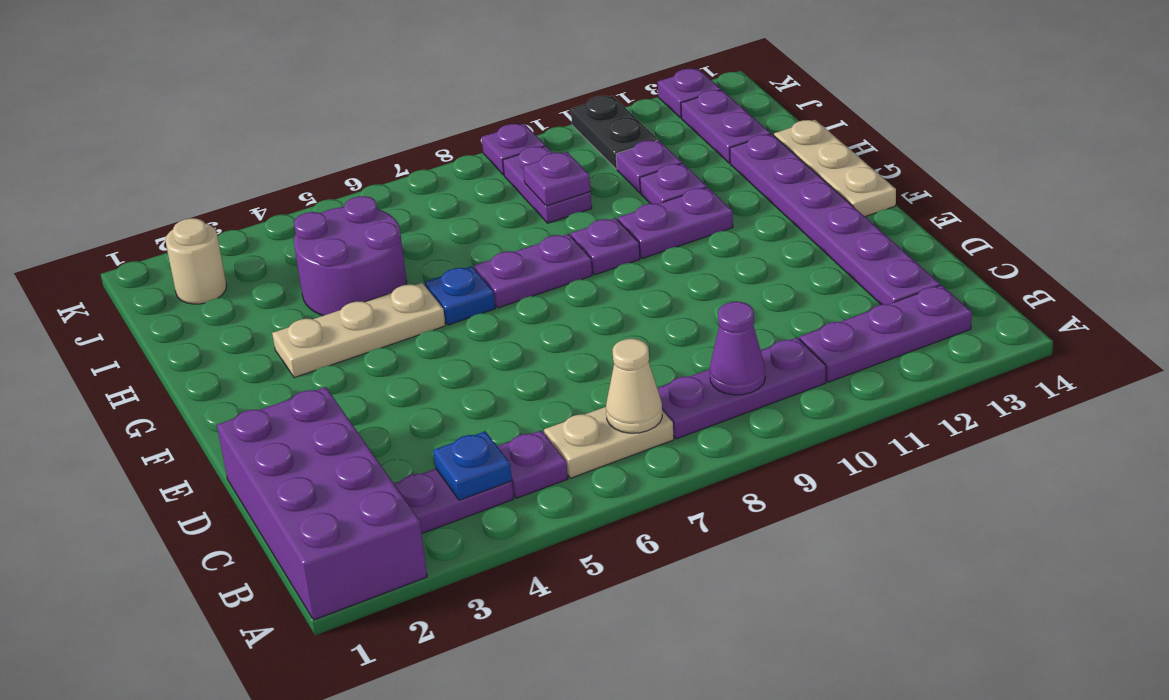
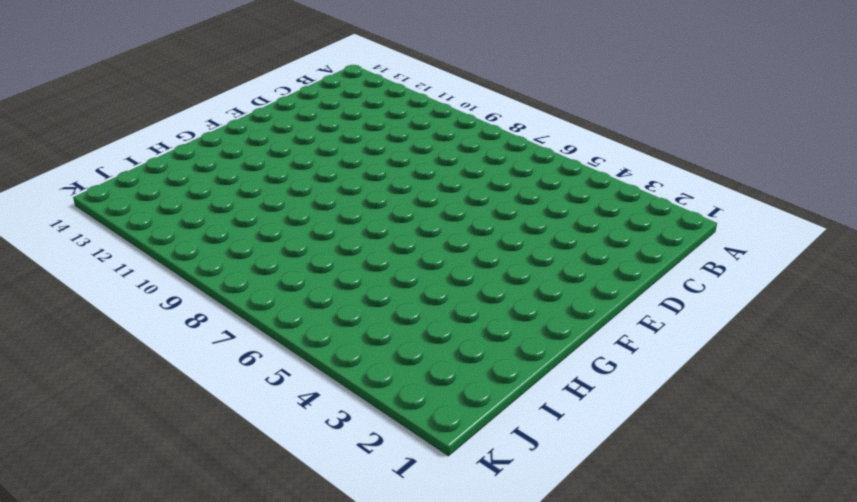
none -> purple 2x4 brick [217,387,427,620]
none -> purple 1x2 plate [394,469,514,533]
none -> purple 1x1 plate [497,430,568,498]

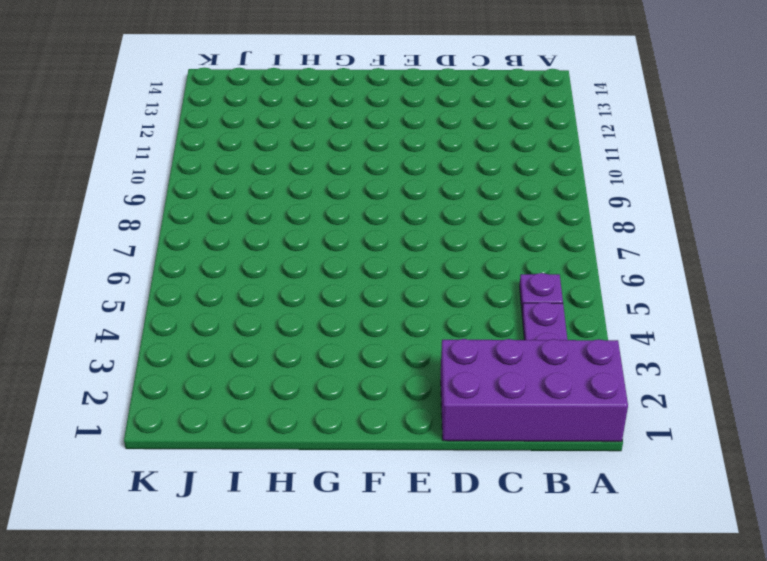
none -> tan 1x2 plate [544,407,674,478]
none -> purple 1x3 plate [657,337,826,439]
none -> purple 1x3 plate [800,285,972,382]

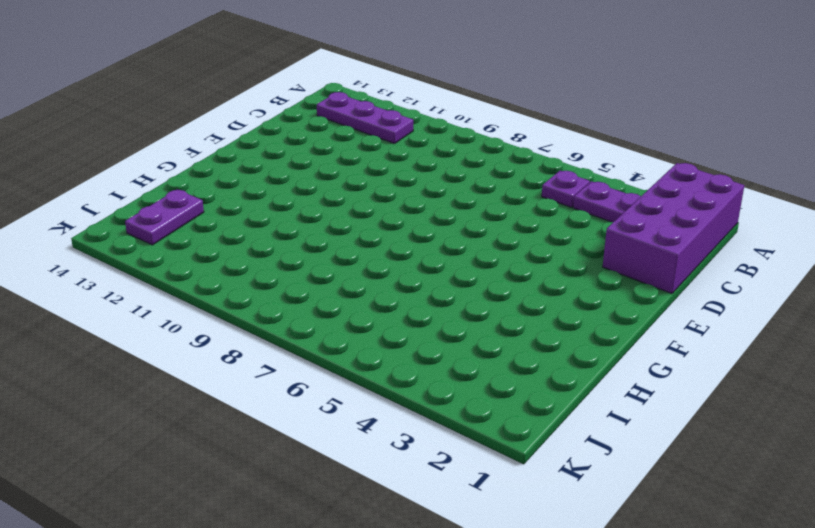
none -> tan 1x2 plate [544,407,674,478]
none -> purple 1x3 plate [657,337,826,439]
none -> purple 1x6 plate [730,134,940,305]

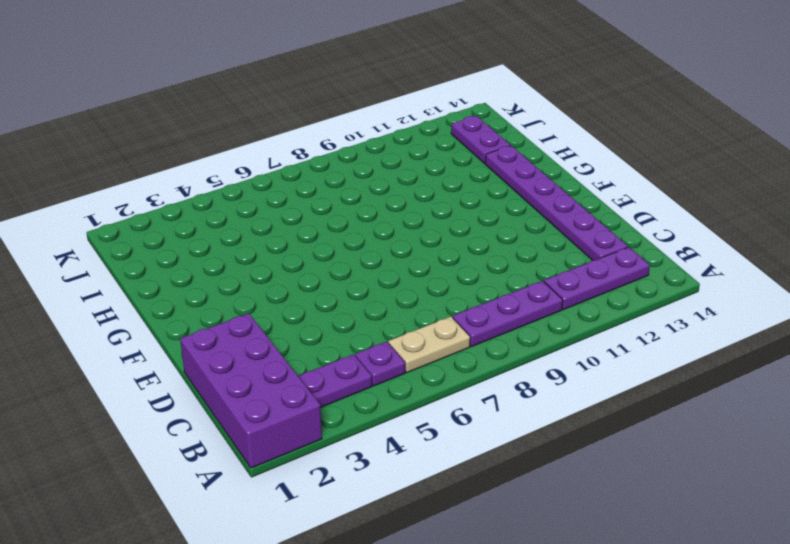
none -> tan 1x3 plate [774,120,896,217]
none -> tan 1x3 plate [272,283,445,378]
none -> blue 1x1 plate [425,266,495,325]

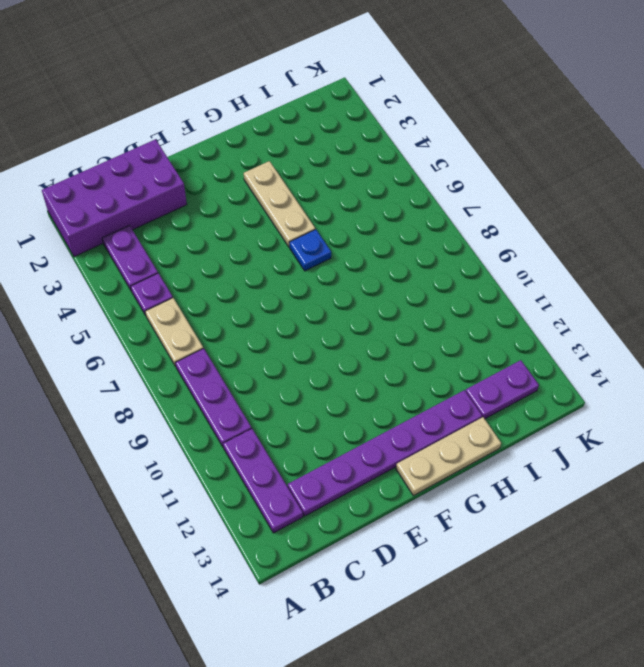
none -> purple 1x2 plate [474,234,592,308]
none -> purple 1x1 plate [571,218,640,275]
none -> purple 1x2 plate [618,187,733,259]

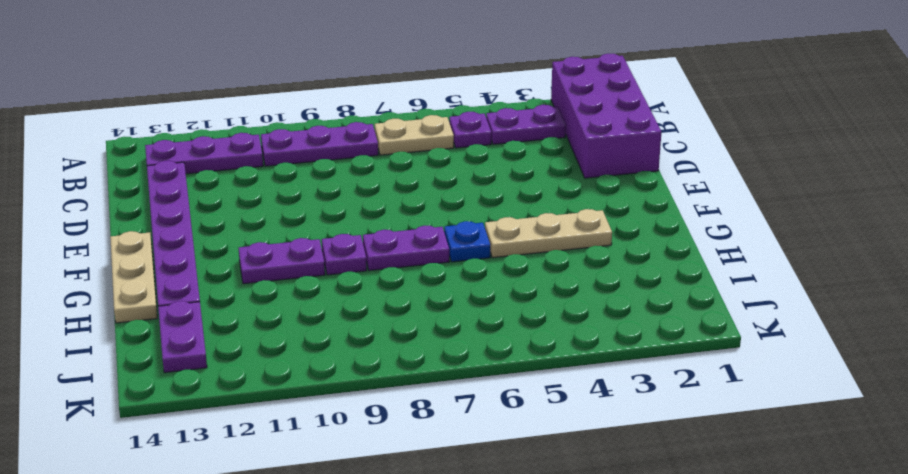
none -> purple 2x2 round brick [294,196,407,316]
none -> purple 1x1 plate [640,163,707,204]
none -> purple 1x2 plate [503,146,592,223]

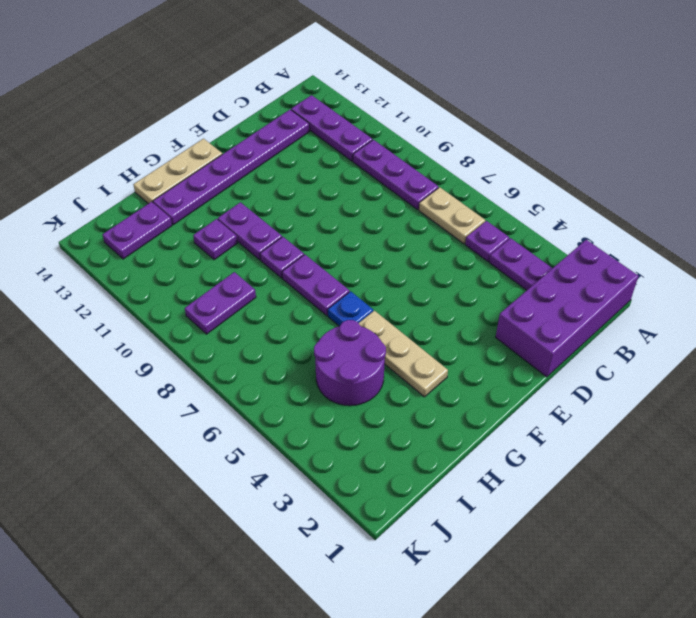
none -> purple 1x1 plate [616,140,682,193]
none -> tan 1x1 round brick [165,218,227,304]
none -> black 1x2 plate [571,96,658,169]

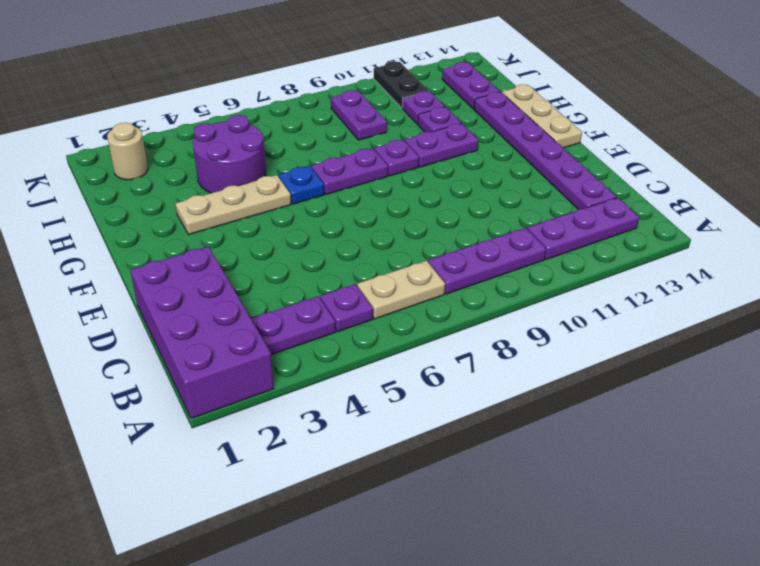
none -> purple 1x1 plate [482,124,545,175]
none -> purple 1x1 plate [658,69,721,118]
none -> blue 1x1 plate [433,431,512,500]

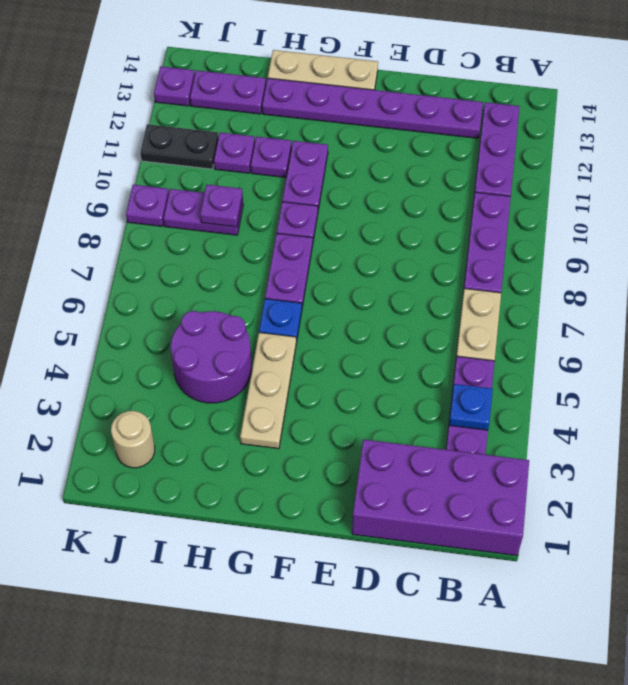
none -> tan 1x1 cone [606,339,662,433]
none -> purple 1x1 cone [710,302,765,395]

